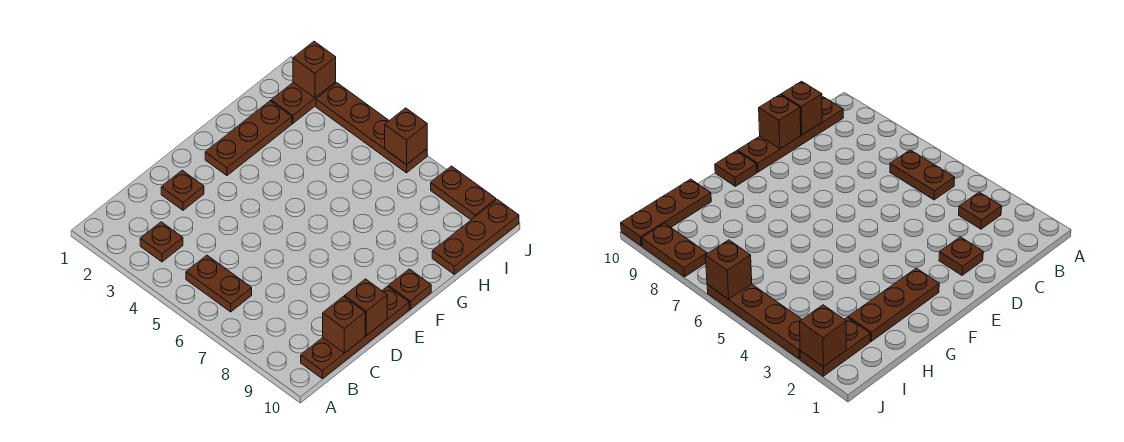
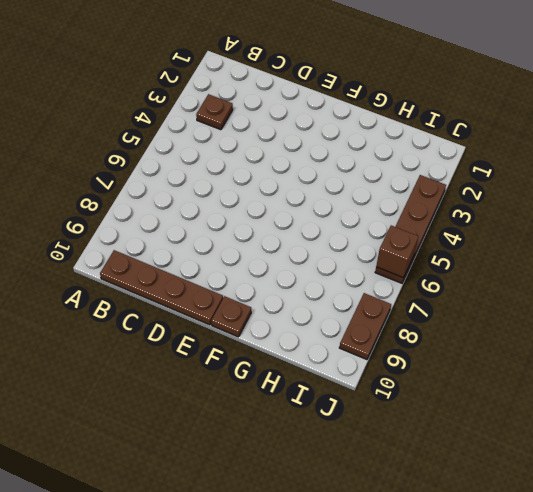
none -> brown 1x2 plate [186,255,252,312]
none -> brown 1x1 plate [161,170,204,210]
none -> brown 1x3 plate [205,101,292,176]

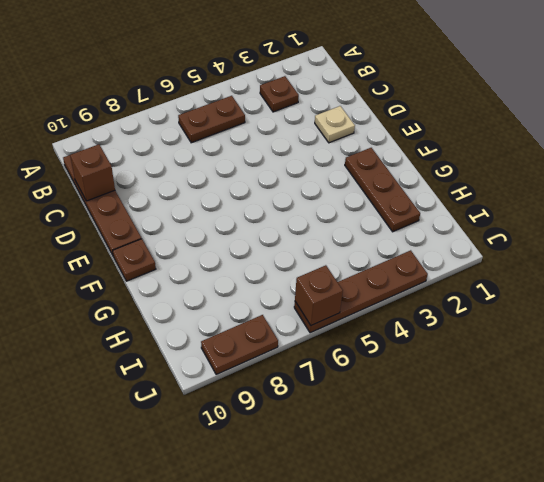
tan 1x1 plate [315,106,355,143] -> brown 1x1 plate [161,170,204,210]
none -> brown 1x3 plate [432,199,519,274]
none -> brown 1x2 plate [271,82,336,123]
none -> brown 1x1 brick [345,279,387,336]

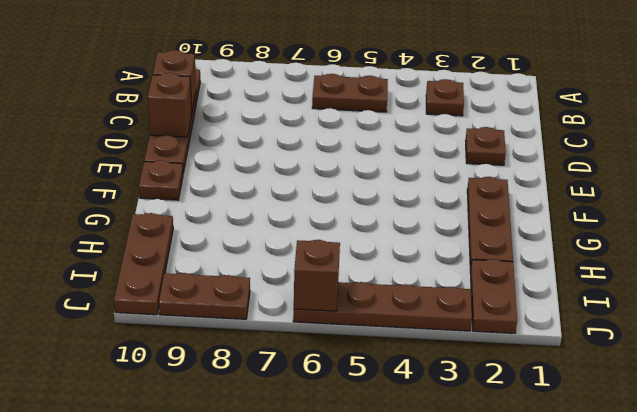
none -> brown 1x1 brick [293,41,336,98]

